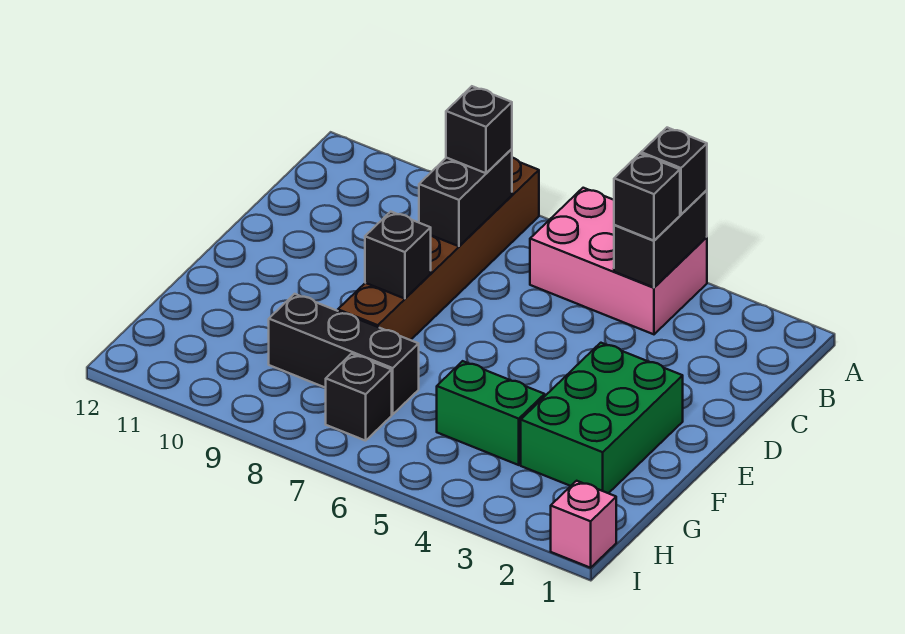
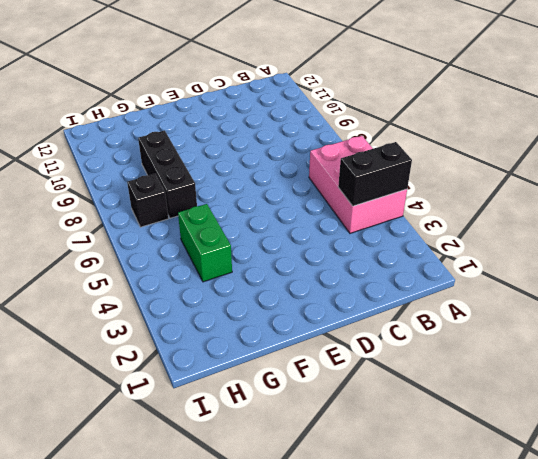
none -> brown 1x6 brick [338,158,539,340]
none -> green 2x3 brick [521,343,683,493]
none -> pink 1x1 brick [551,481,616,568]

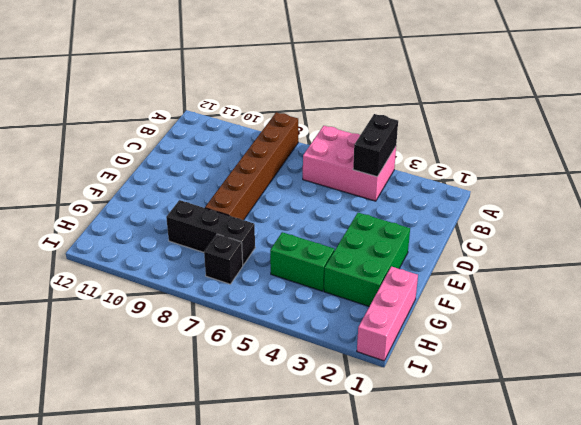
pink 1x3 brick [357,266,418,361] -> pink 1x1 brick [551,481,616,568]
none -> black 1x2 brick [419,149,512,246]
none -> black 1x1 brick [365,212,431,299]
none -> black 1x1 brick [641,128,707,214]

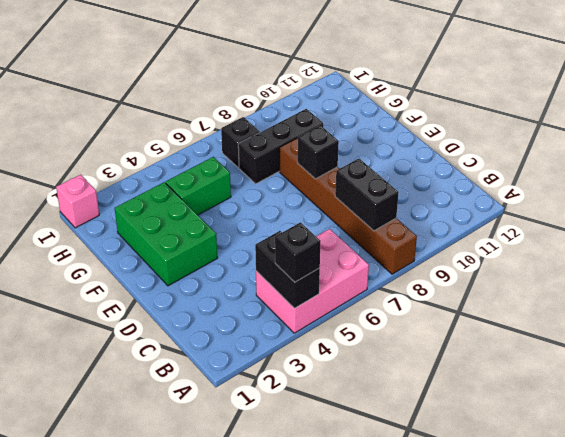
none -> black 1x1 brick [614,154,680,241]
none -> black 1x1 brick [446,86,512,173]

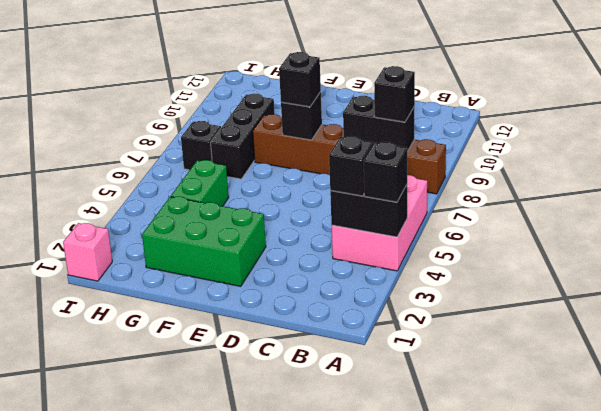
black 1x1 brick [279,52,321,107] -> none

